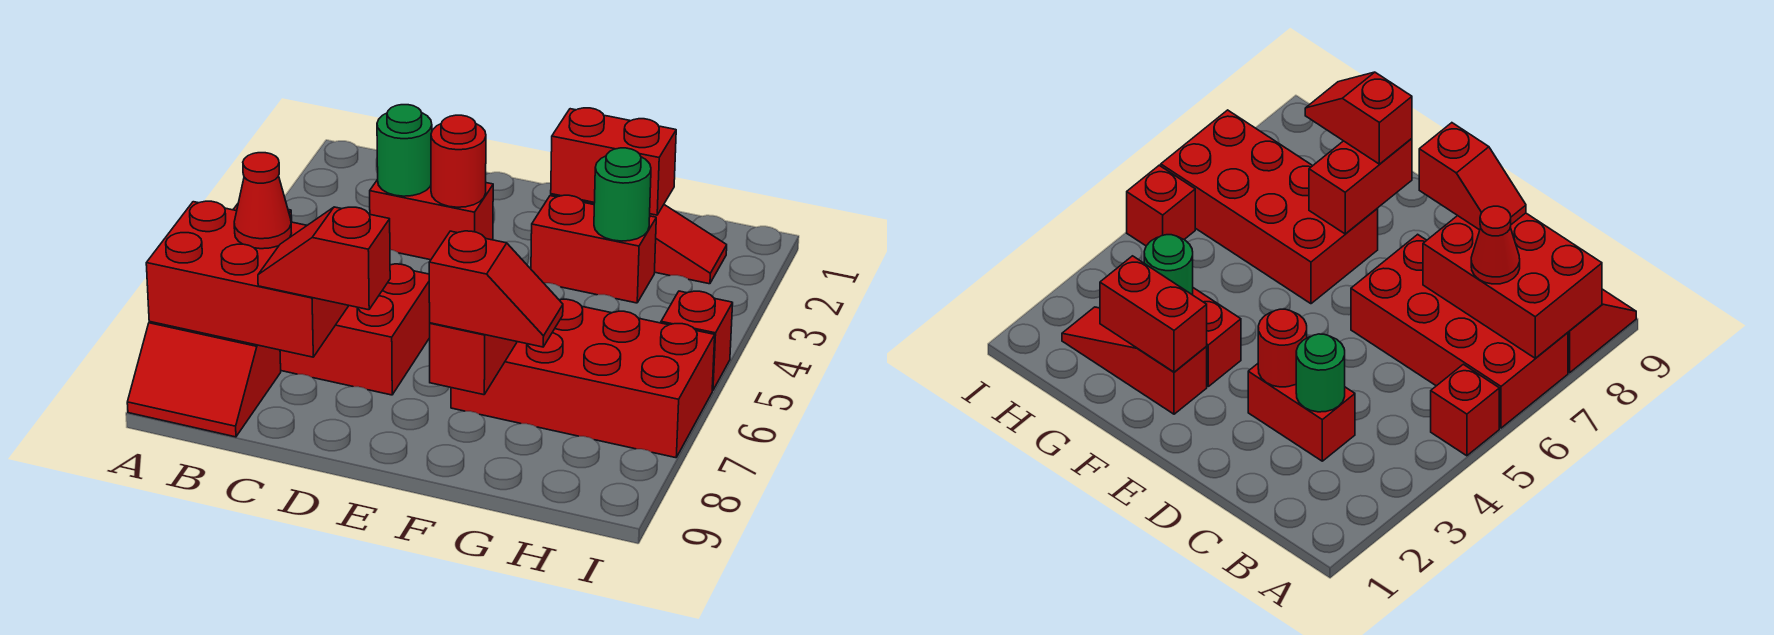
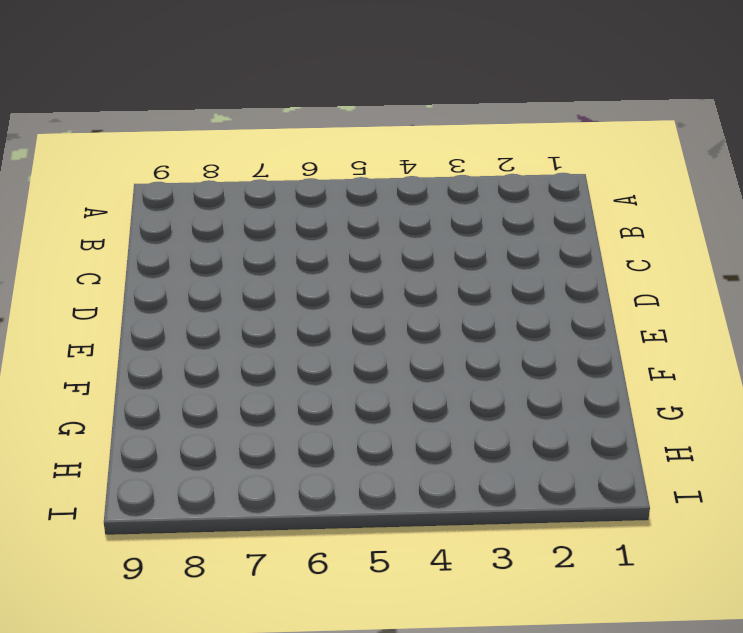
none -> red 1x1 brick [1431,364,1499,456]
none -> red 2x4 brick [280,264,430,395]
none -> red 2x2 slope [127,322,281,437]

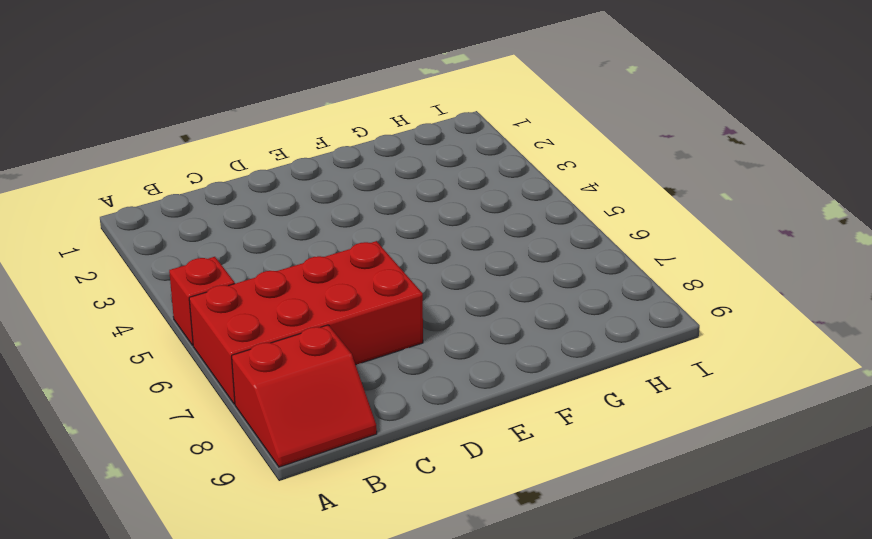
none -> red 1x2 brick [370,180,493,260]
none -> red 1x3 slope [551,194,727,284]
none -> red 1x2 brick [531,195,656,303]

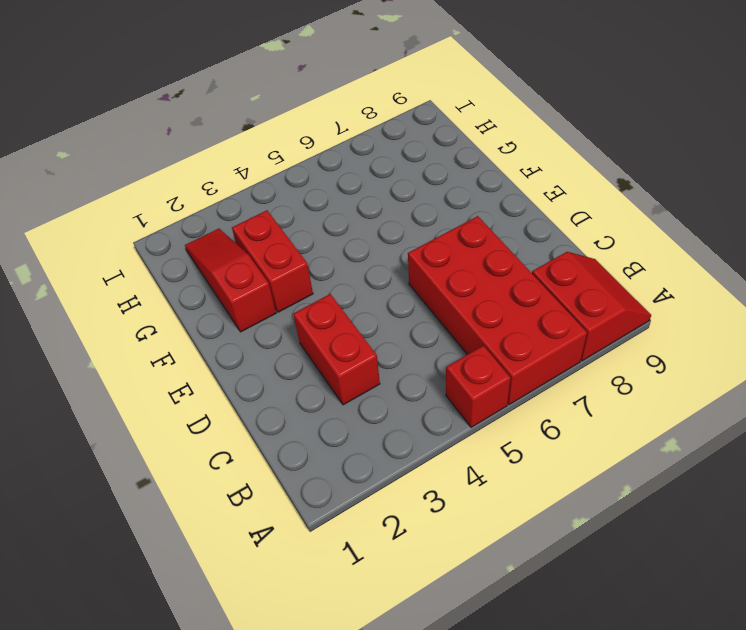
none -> red 2x4 brick [451,299,715,458]
none -> red 1x1 brick [661,291,733,391]
none -> red 2x3 brick [146,201,349,357]

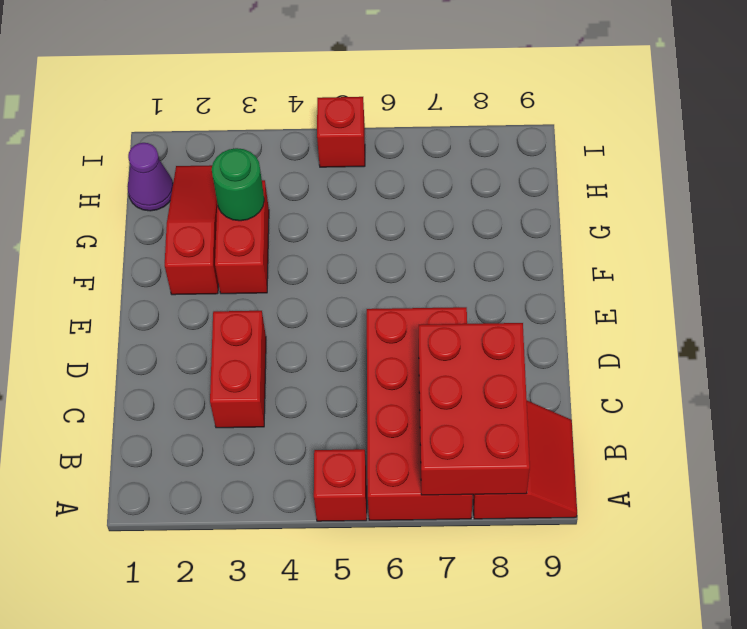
purple 1x1 cone [127,143,173,211] -> none
none -> red 2x4 brick [451,299,715,458]
none -> green 1x1 round brick [377,105,432,196]
none -> red 1x1 round brick [431,115,486,207]

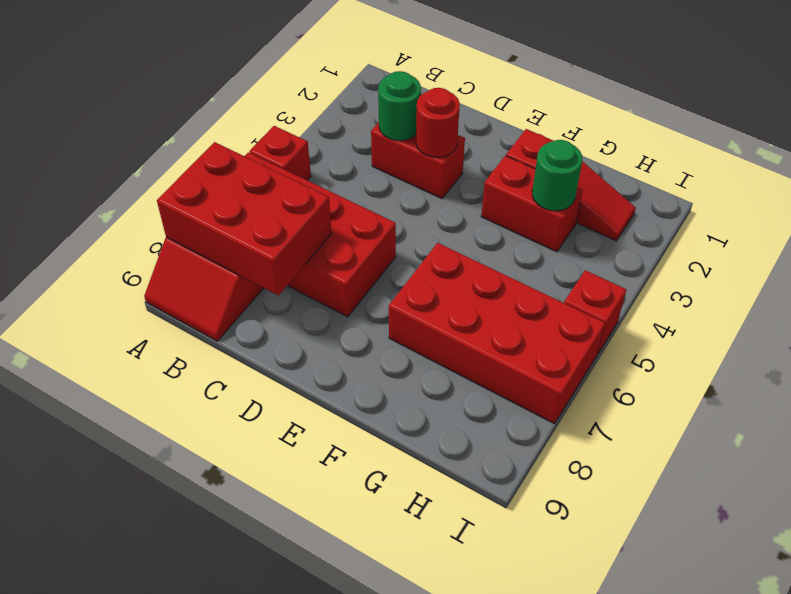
none -> red 1x2 brick [551,108,676,215]
none -> red 1x2 brick [430,323,517,395]
none -> red 1x1 cone [234,153,291,249]

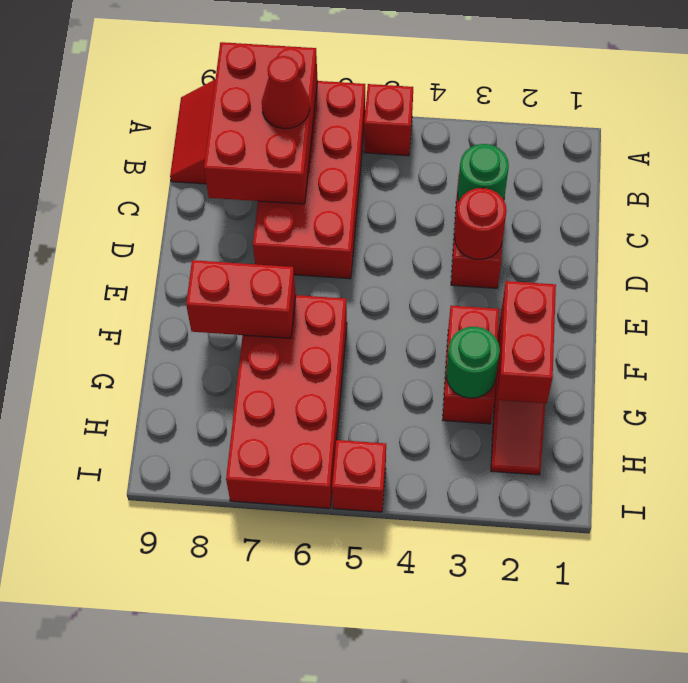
none -> red 1x2 slope [258,207,390,310]
none -> red 1x2 slope [429,231,563,347]

